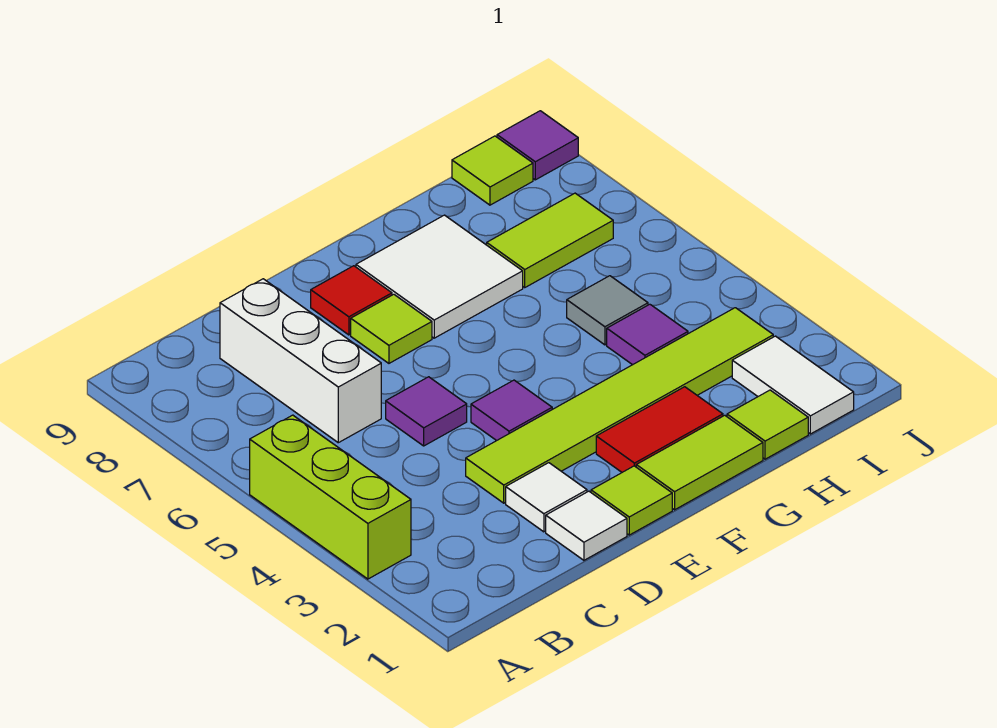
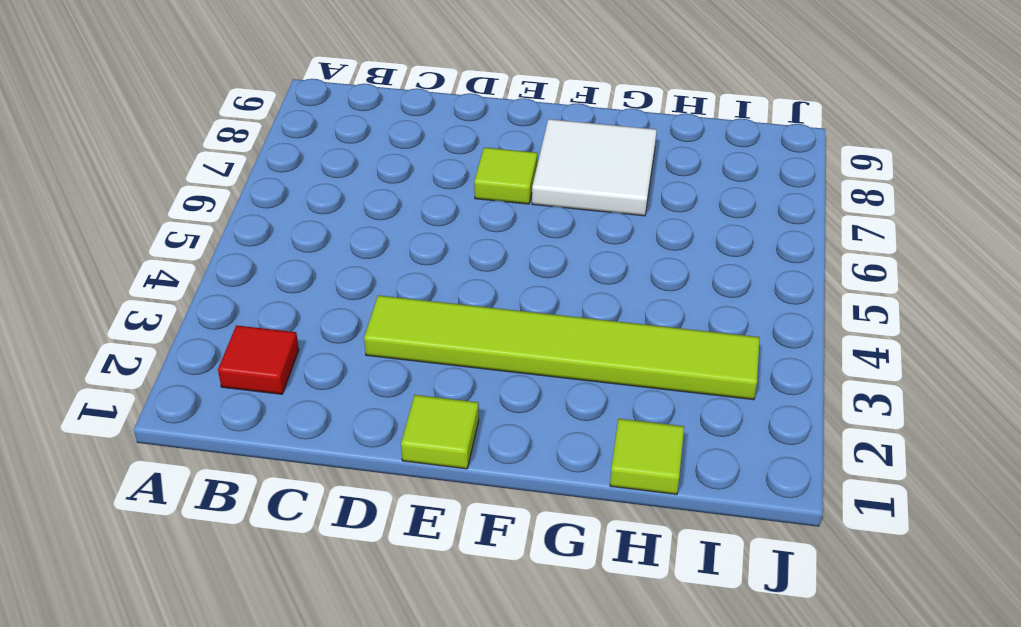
red 1x1 tile [218,325,299,394] -> red 1x1 tile moved to [311,266,392,335]
none -> lime 1x3 brick [250,415,411,579]
none -> white 1x3 brick [220,279,381,443]
none -> white 1x1 tile [546,491,627,560]

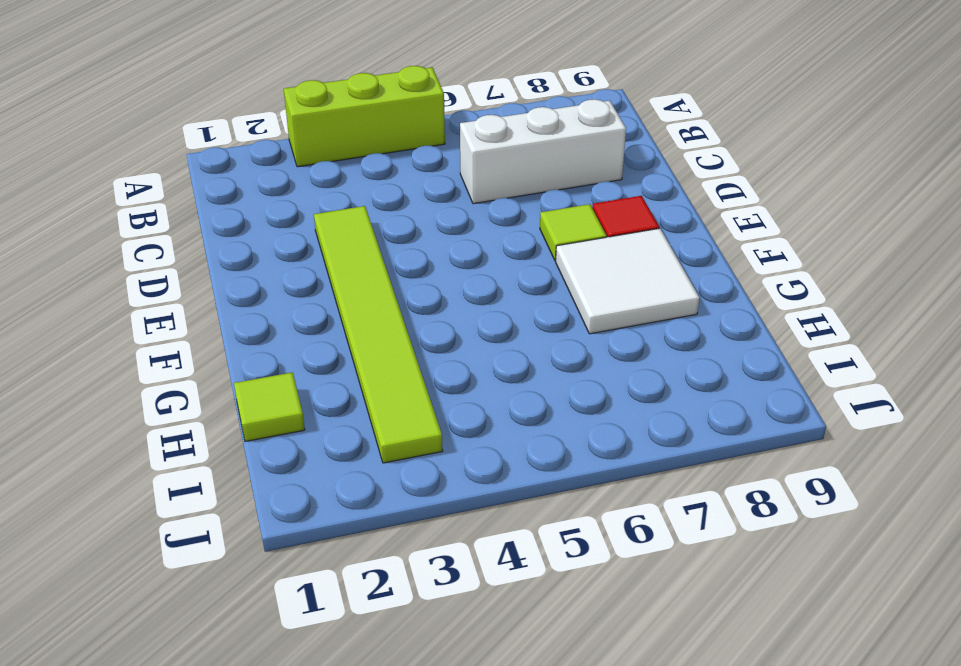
none -> white 1x1 tile [546,491,627,560]
none -> white 1x1 tile [506,463,587,532]
none -> purple 1x1 tile [386,377,467,446]

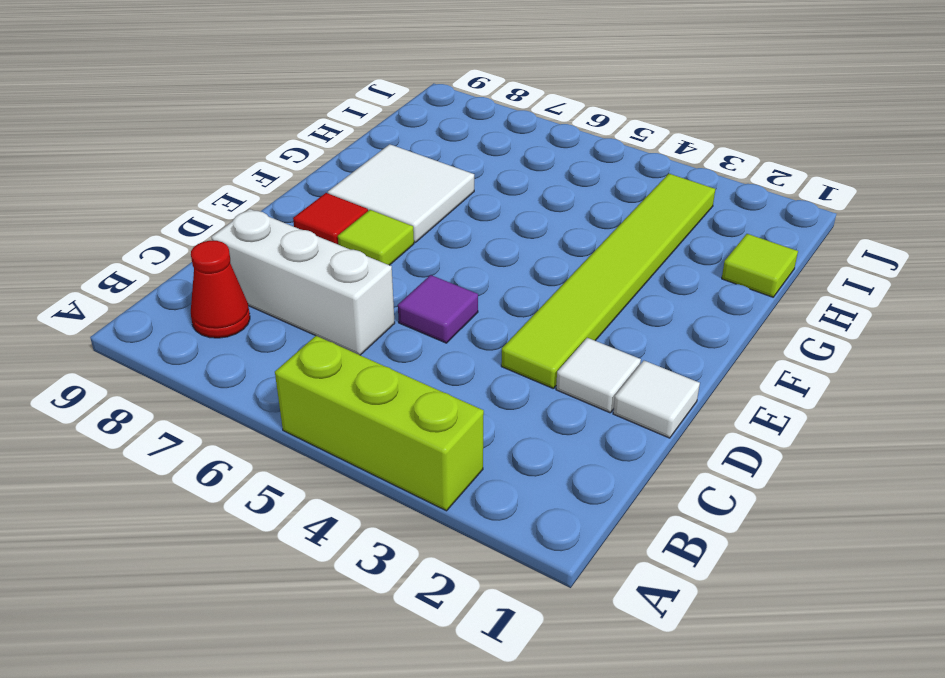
red 1x1 cone [191,241,250,338] -> none
none -> lime 1x1 tile [591,466,672,535]
none -> purple 1x1 tile [471,380,552,441]
none -> lime 1x2 tile [636,415,763,510]

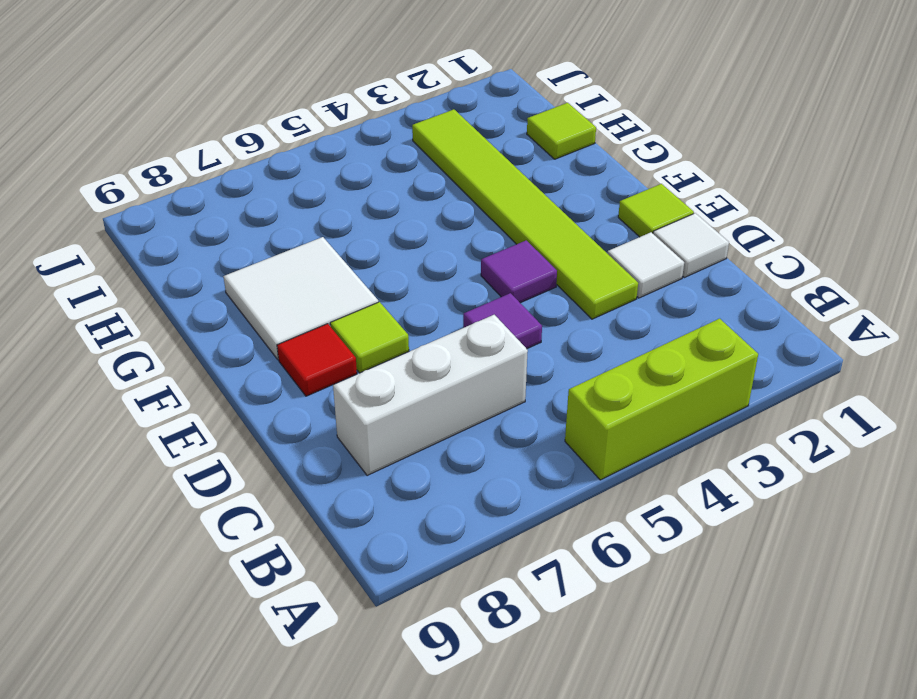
none -> lime 1x2 tile [636,415,763,510]
none -> red 1x2 tile [596,387,723,472]
none -> purple 1x1 tile [607,304,688,365]

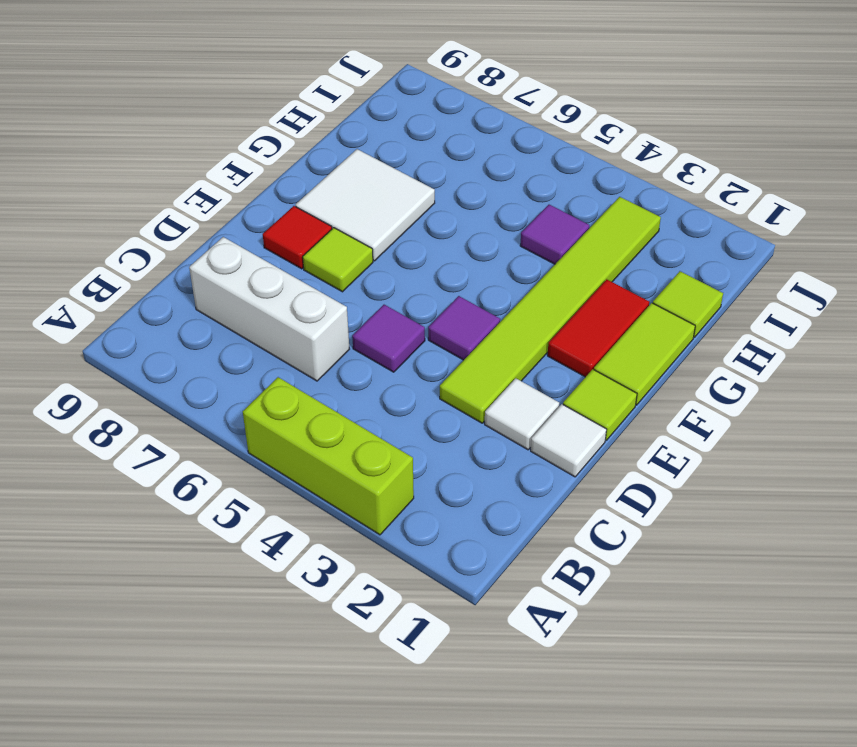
none -> grey 1x1 tile [567,276,648,345]
none -> lime 1x2 tile [487,193,613,287]
none -> white 1x2 tile [732,336,854,434]

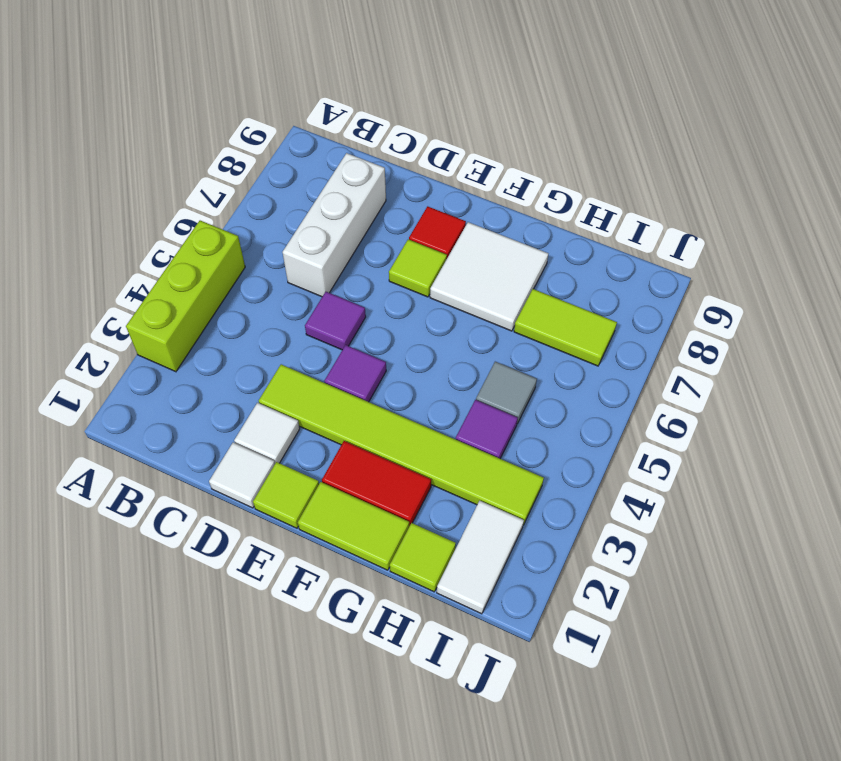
none -> lime 1x1 tile [452,136,533,205]
none -> purple 1x1 tile [497,111,578,180]

